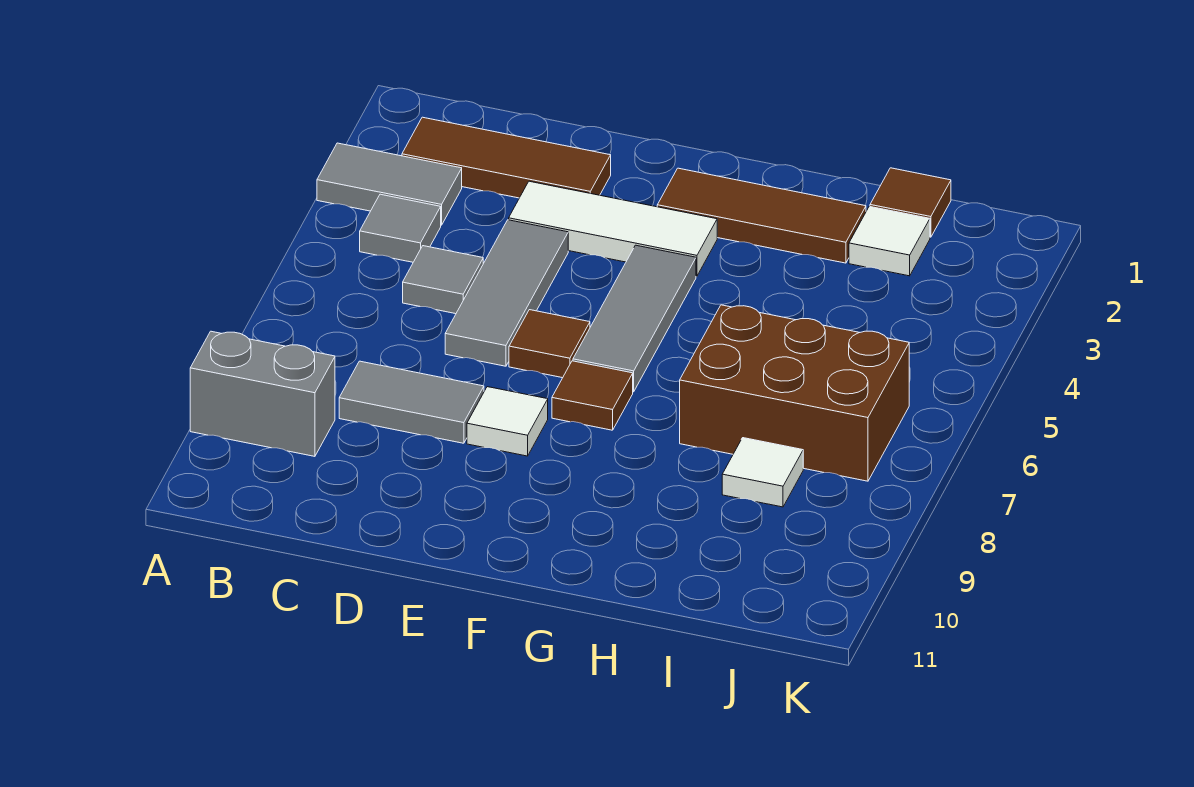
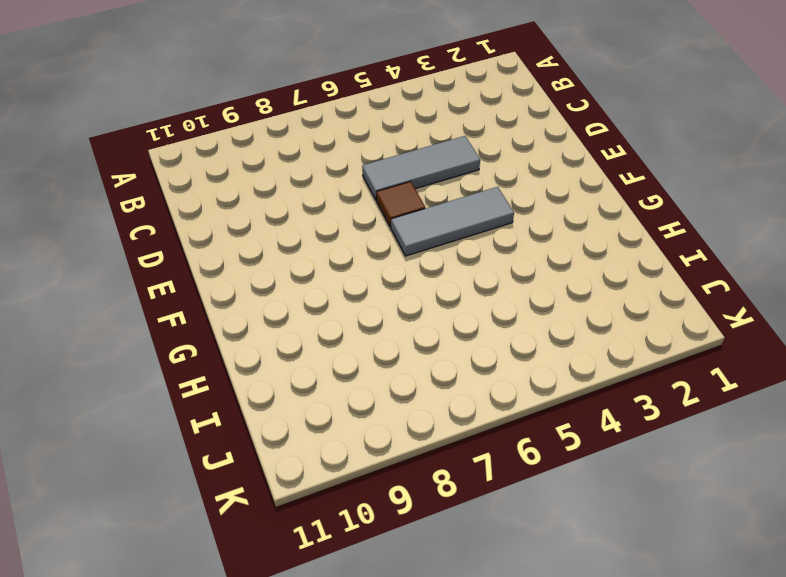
none -> grey 1x2 tile [317,143,462,225]
none -> grey 1x2 brick [190,331,335,456]
none -> brown 1x3 tile [402,117,611,198]

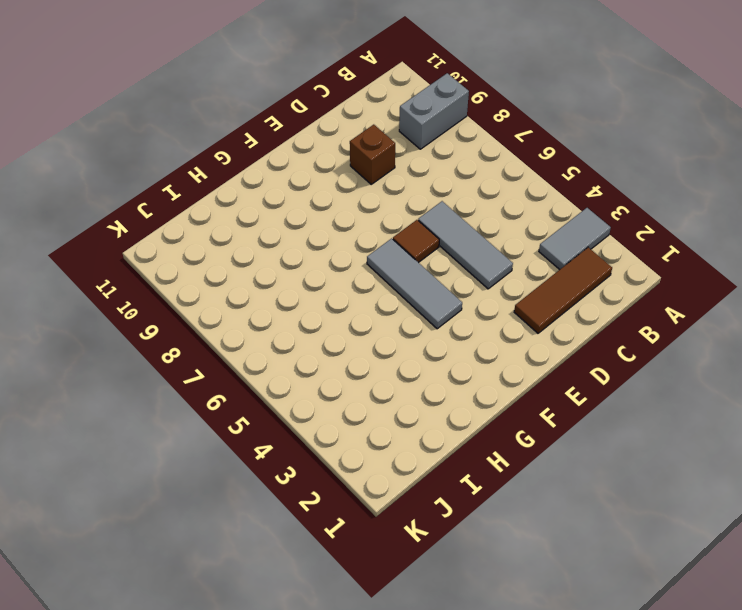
brown 1x1 brick [350,125,395,184] -> none
none -> grey 1x1 tile [360,194,441,262]
none -> grey 1x1 tile [403,246,483,314]
none -> grey 1x2 tile [339,361,484,443]

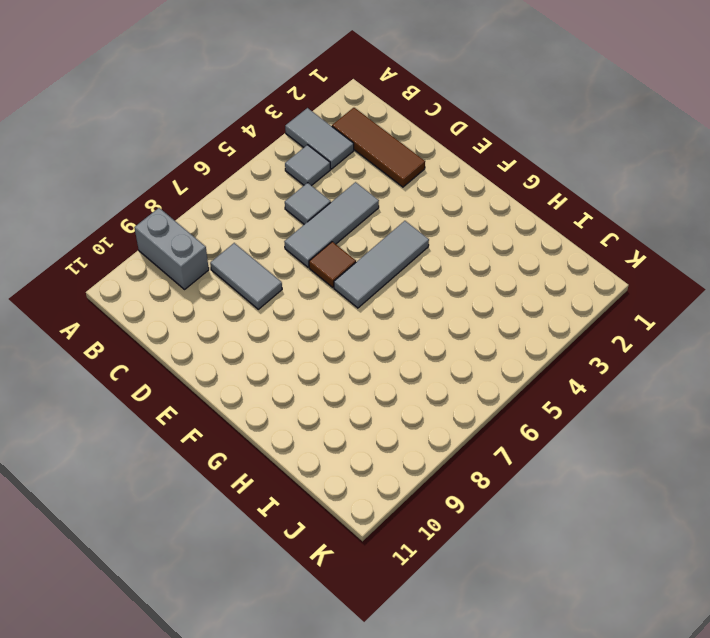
none -> white 1x3 tile [509,181,717,276]
none -> white 1x1 tile [467,387,548,456]
none -> brown 1x3 tile [657,168,866,263]

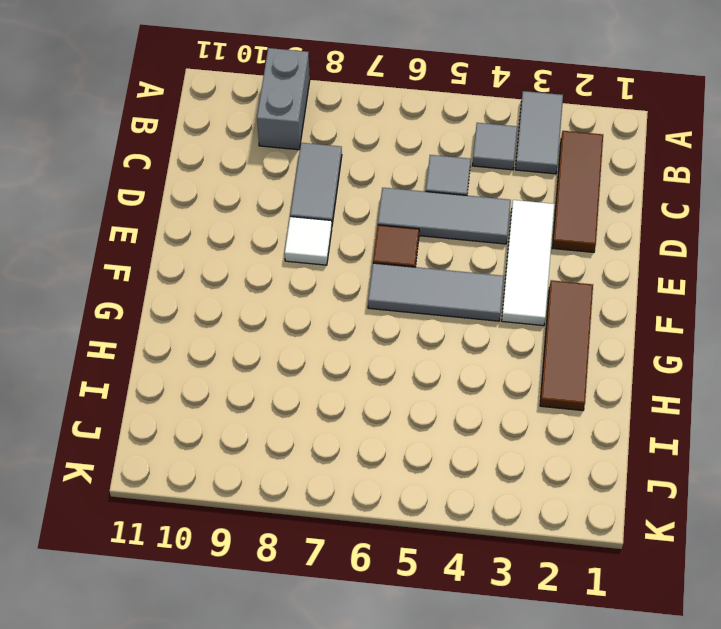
none -> brown 1x1 tile [552,361,633,430]
none -> brown 2x3 brick [680,305,909,481]
none -> brown 1x1 tile [870,168,951,237]

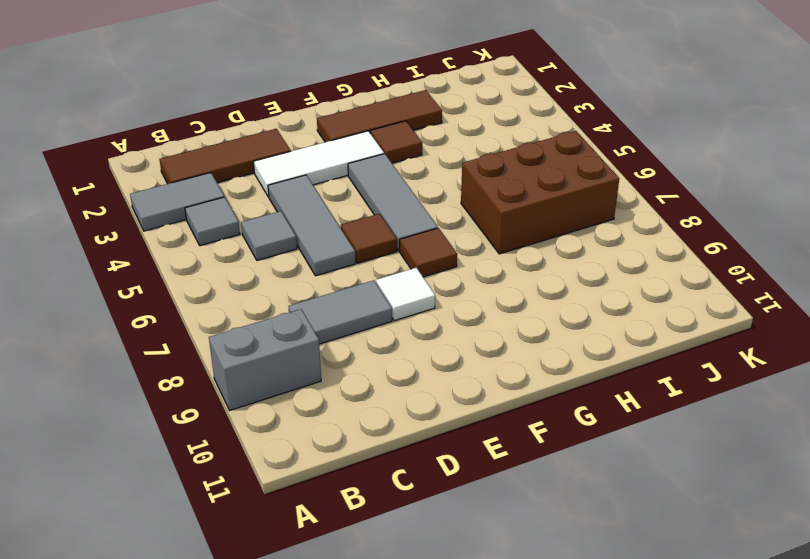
brown 1x1 tile [370,121,422,163] -> brown 1x1 tile moved to [870,168,951,237]
none -> white 1x1 tile [849,206,930,276]
none -> white 1x1 tile [722,438,803,507]

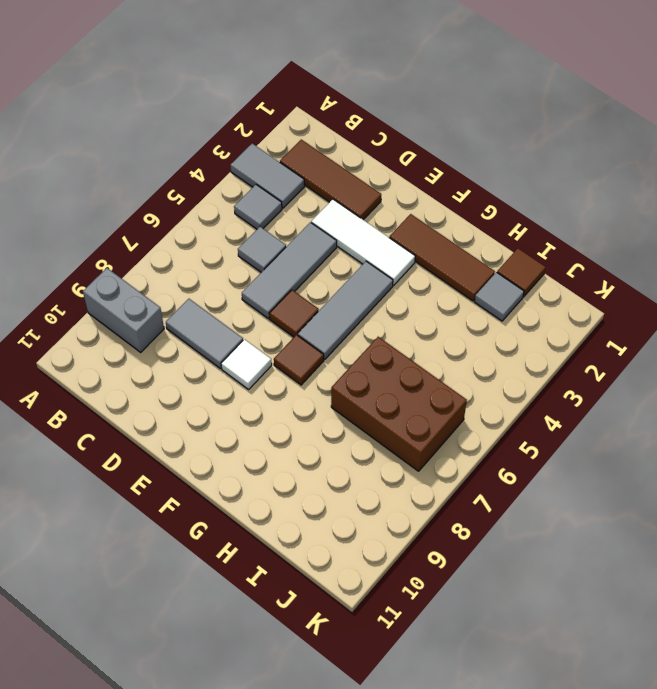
grey 1x1 tile [475,272,524,321] -> white 1x1 tile [849,206,930,276]
none -> white 1x1 tile [722,438,803,507]

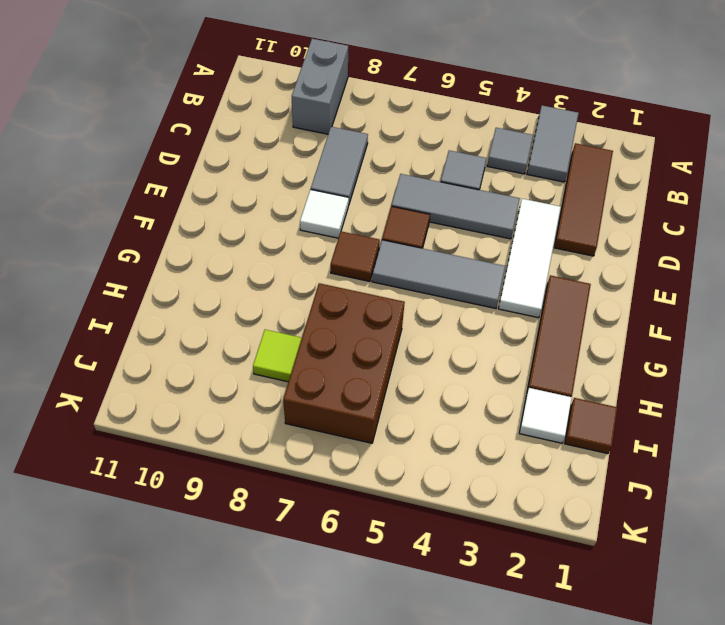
lime 1x1 tile [253,330,302,382] -> white 1x1 tile [722,438,803,507]

